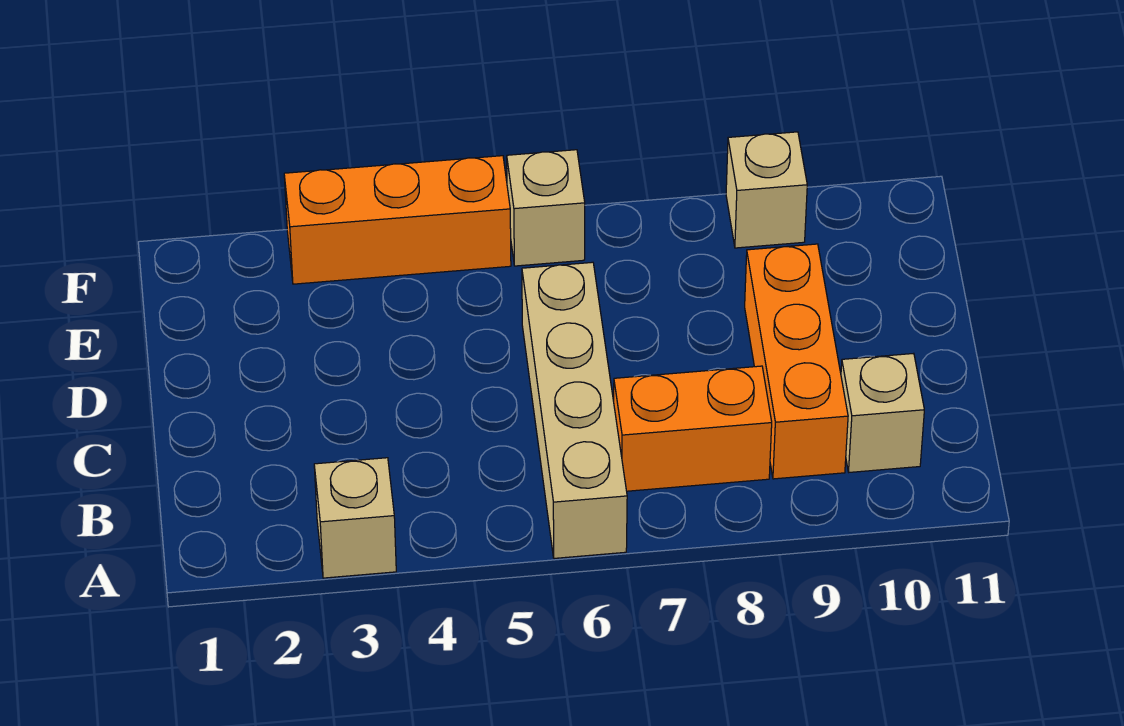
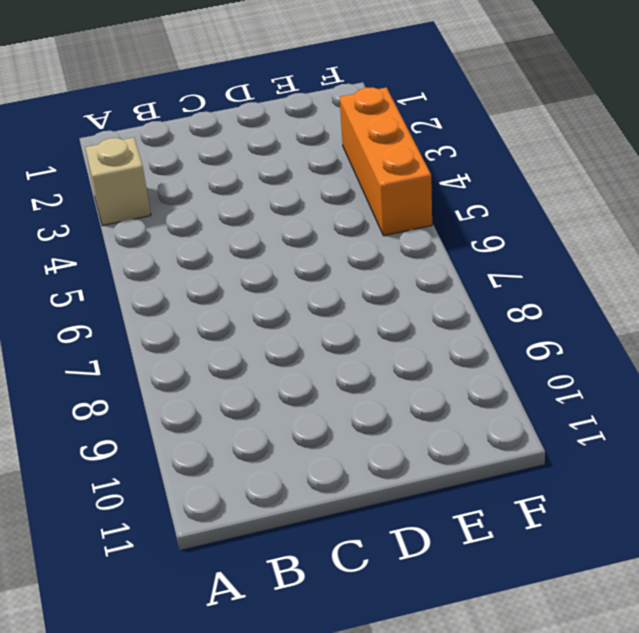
none -> tan 1x4 brick [522,262,627,558]
none -> orange 1x2 brick [614,366,772,491]

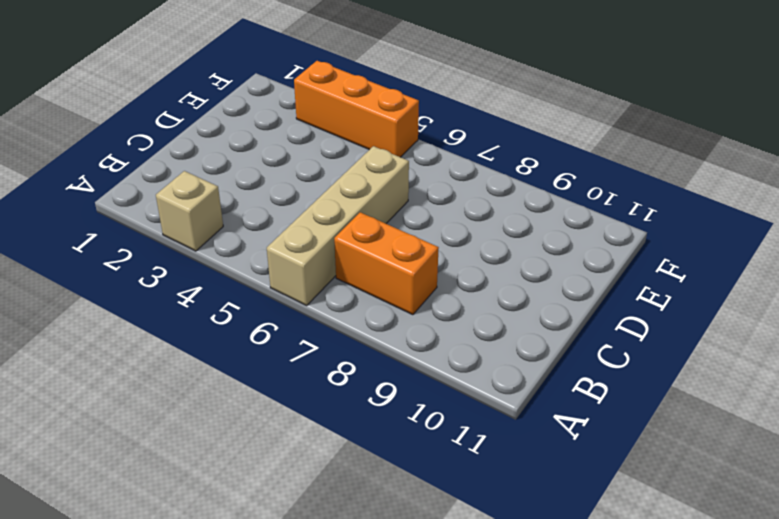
none -> orange 1x3 brick [745,244,848,479]
none -> tan 1x1 brick [841,353,924,472]

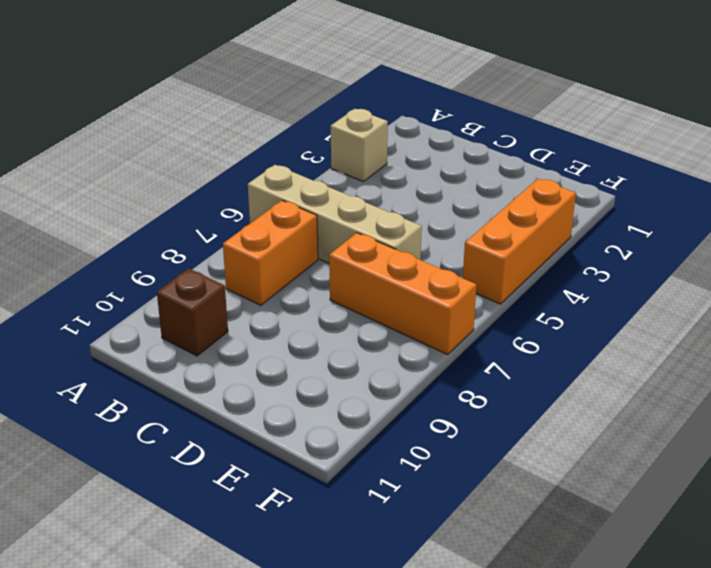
brown 1x1 brick [157,269,228,356] -> tan 1x1 brick [841,353,924,472]
orange 1x3 brick [329,233,476,355] -> orange 1x3 brick moved to [745,244,848,479]
none -> tan 1x1 brick [507,150,585,266]
none -> tan 1x1 brick [726,132,807,248]

